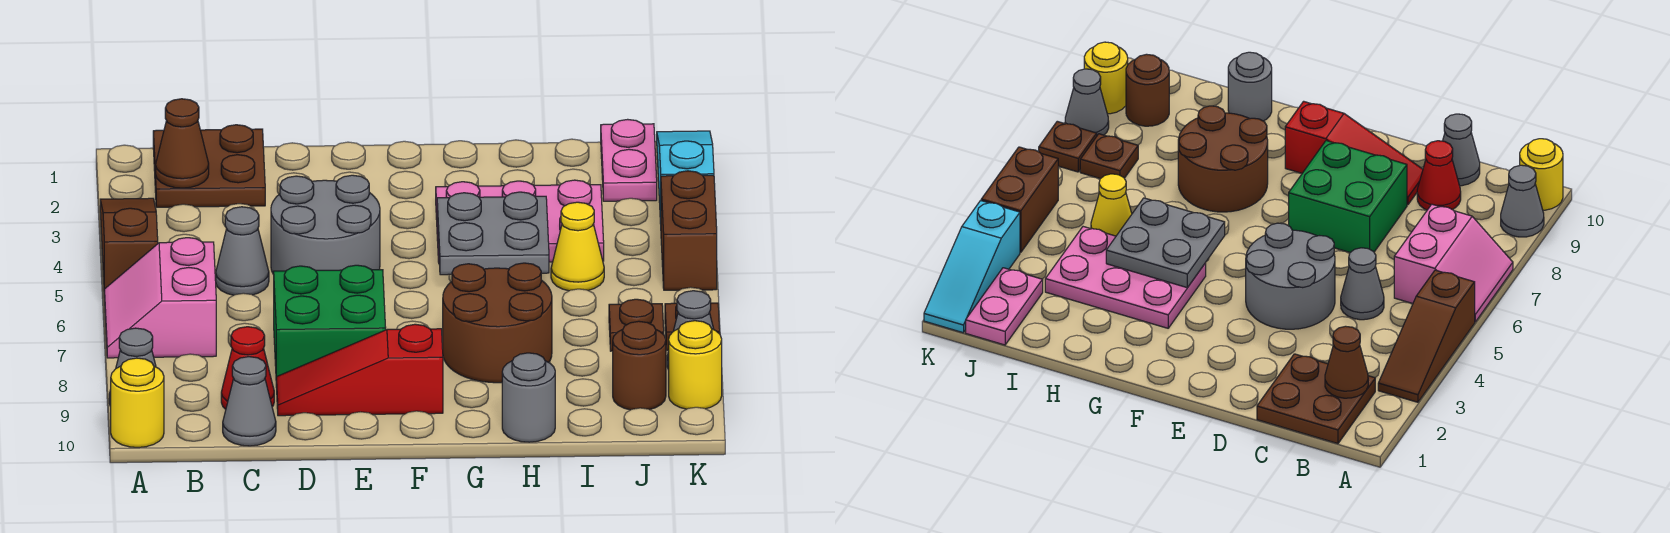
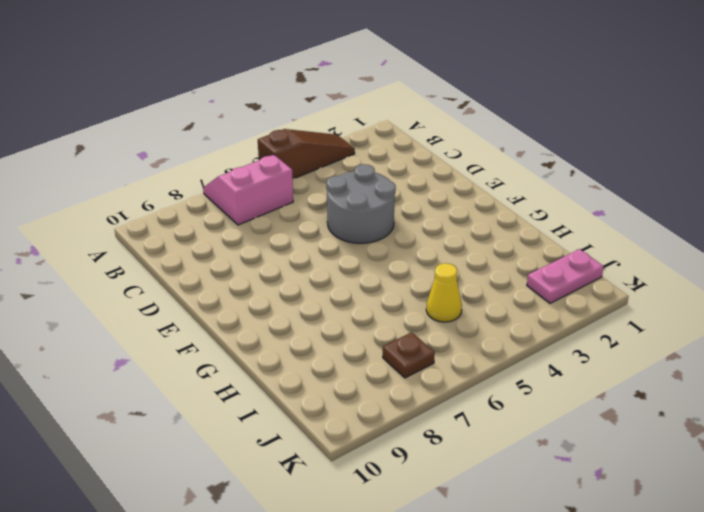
none -> grey 1x1 cone [109,328,156,406]
none -> yellow 1x1 round brick [111,358,164,447]
none -> brown 2x2 plate [153,125,265,207]

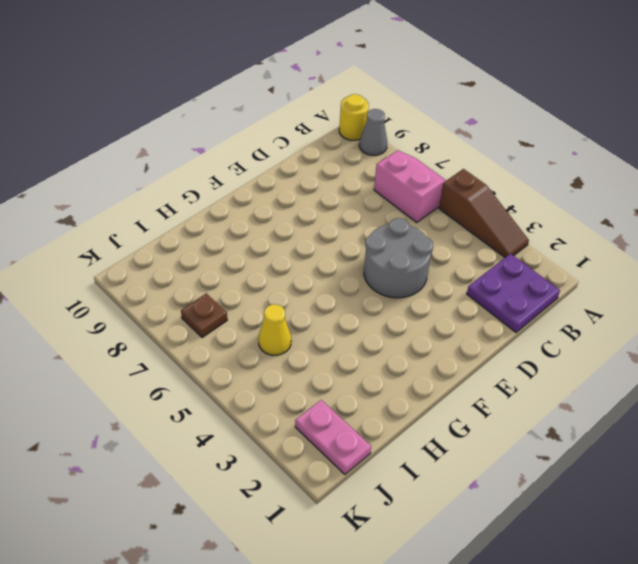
purple 2x2 plate [467,254,560,332] -> brown 2x2 plate [153,125,265,207]
none -> grey 1x1 cone [216,207,269,295]
none -> red 1x1 cone [221,327,274,409]
none -> grey 1x1 cone [223,357,276,446]

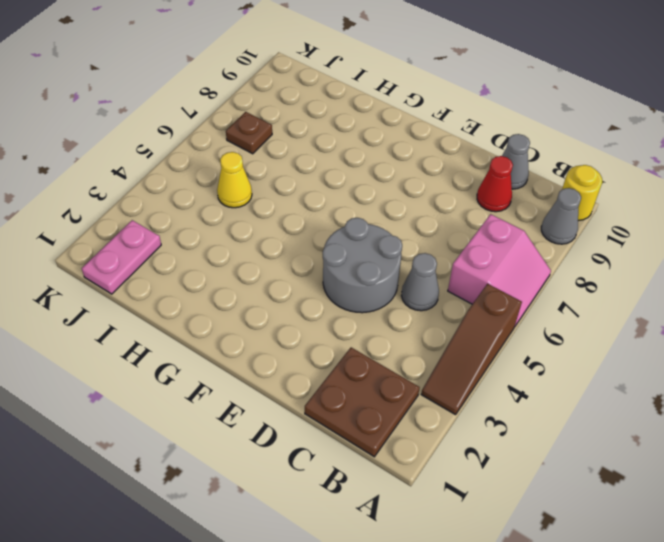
none -> green 2x2 brick [274,265,386,377]
none -> red 1x3 slope [276,324,443,416]
none -> pink 2x3 plate [436,180,604,262]

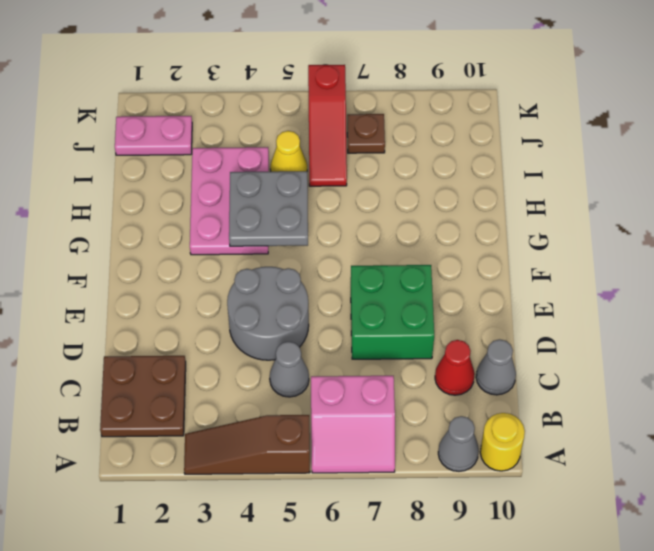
red 1x3 slope [308,65,347,186] -> red 1x3 slope moved to [276,324,443,416]
none -> brown 2x2 round brick [443,263,552,383]
none -> grey 1x1 round brick [502,353,555,442]
none -> brown 1x1 round brick [613,321,666,410]

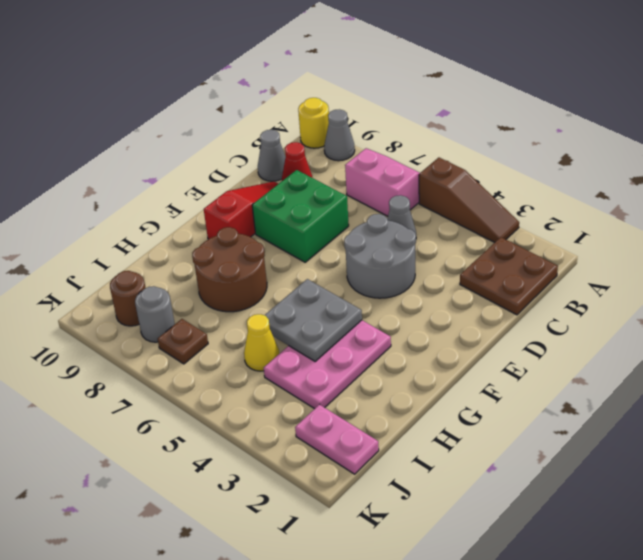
grey 1x1 round brick [135,286,175,342] -> grey 1x1 round brick moved to [502,353,555,442]
none -> cyan 1x3 slope [657,131,714,224]
none -> brown 1x2 brick [661,171,717,290]
none -> brown 1x1 plate [665,303,720,350]

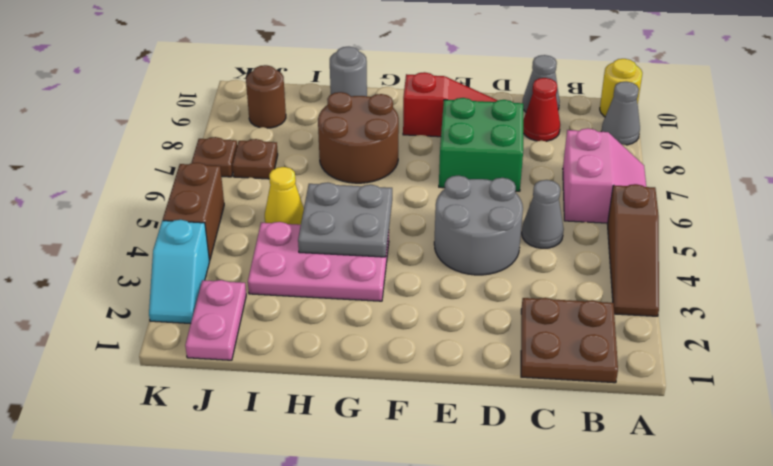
cyan 1x2 slope [149,220,209,324] -> cyan 1x3 slope [657,131,714,224]
none -> grey 1x1 cone [667,291,714,370]
none -> yellow 1x1 round brick [669,321,722,409]
none -> brown 1x1 cone [156,99,209,188]

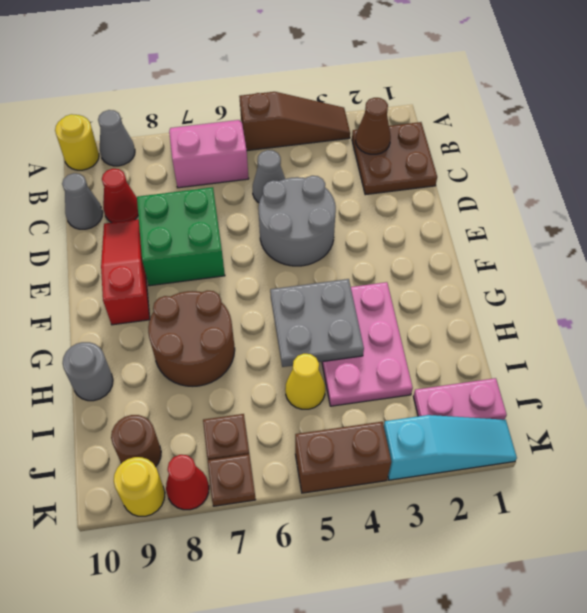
red 1x1 cone [166,455,209,510] -> grey 1x1 cone [667,291,714,370]

